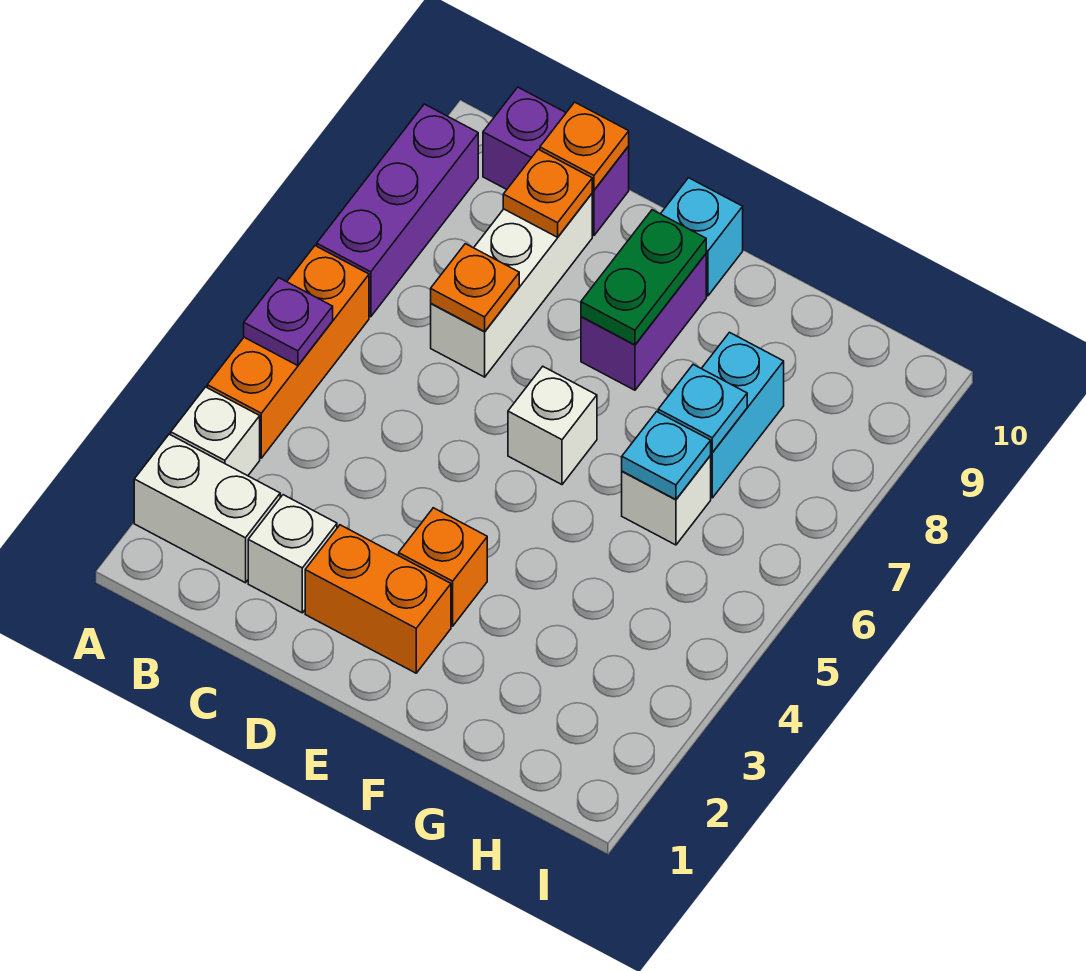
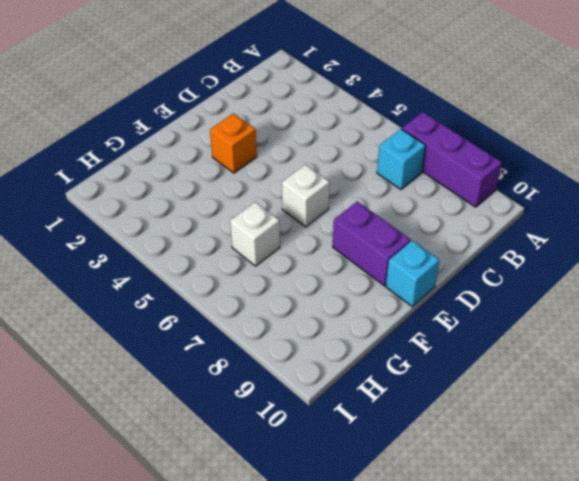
cyan 1x1 brick [377,129,426,189] -> none
none -> white 1x2 brick [134,434,280,583]
none -> white 1x1 brick [171,387,260,476]
none -> orange 1x3 brick [207,246,369,458]

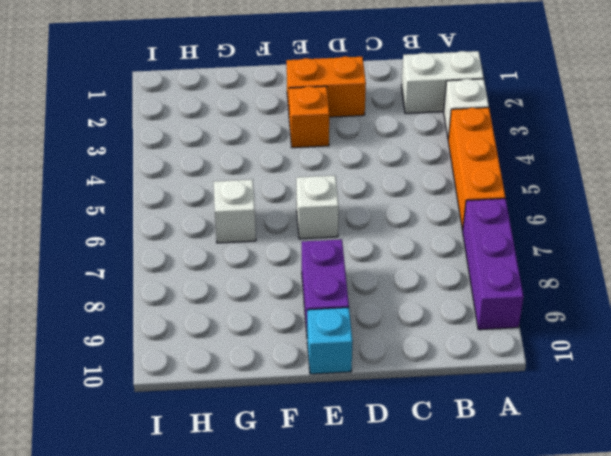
none -> purple 1x2 brick [483,87,629,236]
none -> white 1x1 brick [248,495,337,613]
none -> white 1x3 brick [431,194,592,377]

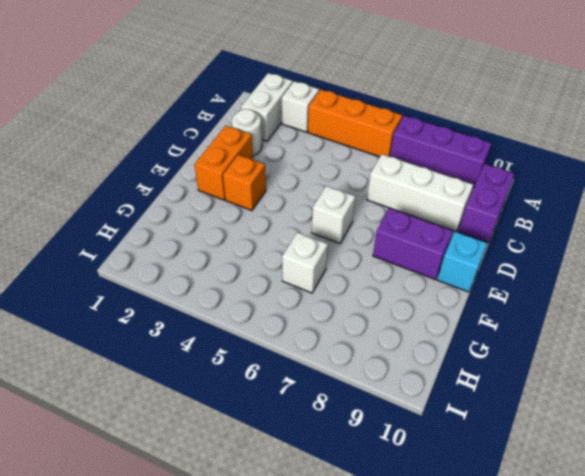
white 1x1 round brick [232,109,262,156] -> white 1x1 brick [248,495,337,613]
none -> cyan 1x2 brick [701,332,784,498]
none -> purple 1x1 plate [244,278,333,366]
none -> orange 1x1 plate [431,244,519,332]

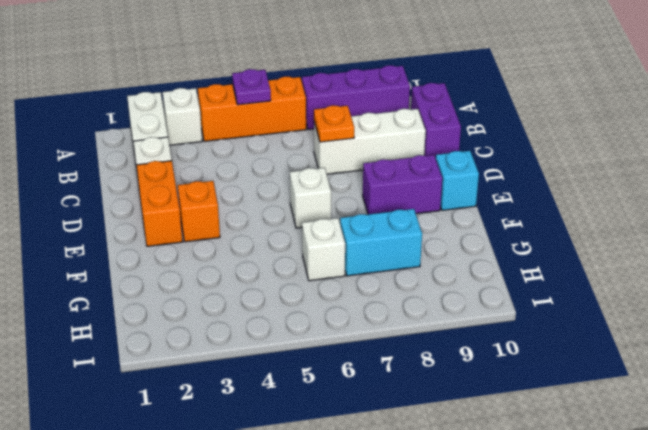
none -> orange 1x1 plate [503,149,592,237]
none -> orange 1x1 plate [540,102,629,190]
none -> green 1x2 plate [581,210,706,345]

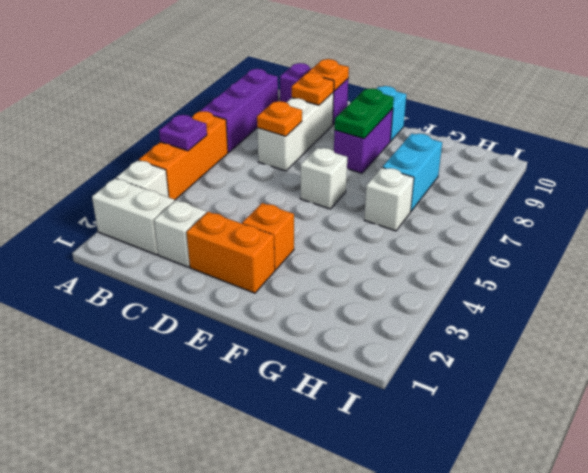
none -> cyan 1x1 plate [622,412,711,499]
none -> cyan 1x1 plate [658,365,747,452]

